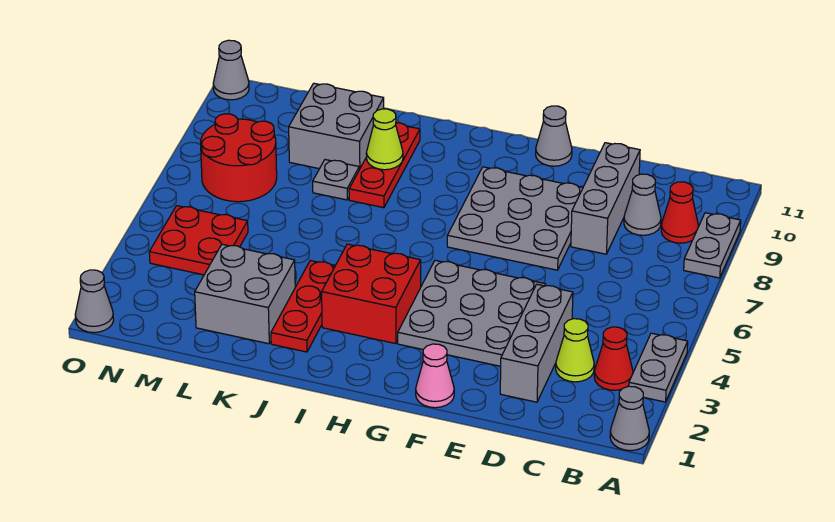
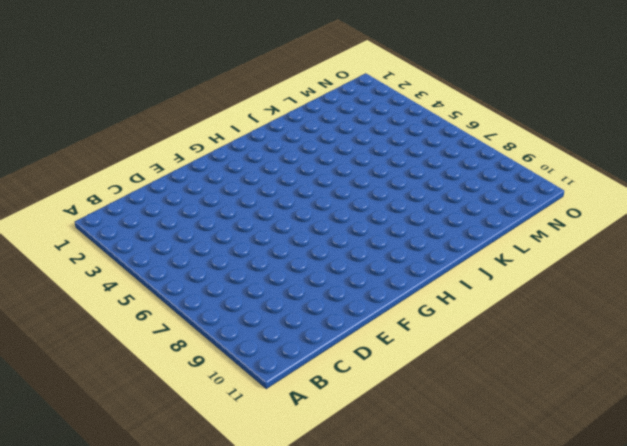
none -> grey 1x1 cone [610,386,649,451]
none -> grey 1x2 plate [629,333,688,402]
none -> grey 1x2 plate [684,213,741,278]

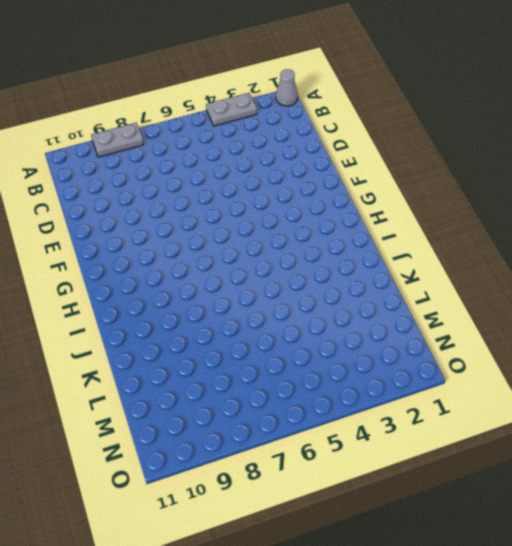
none -> red 1x1 cone [594,327,633,390]
none -> red 1x1 cone [661,182,698,243]
none -> lime 1x1 cone [556,319,594,382]

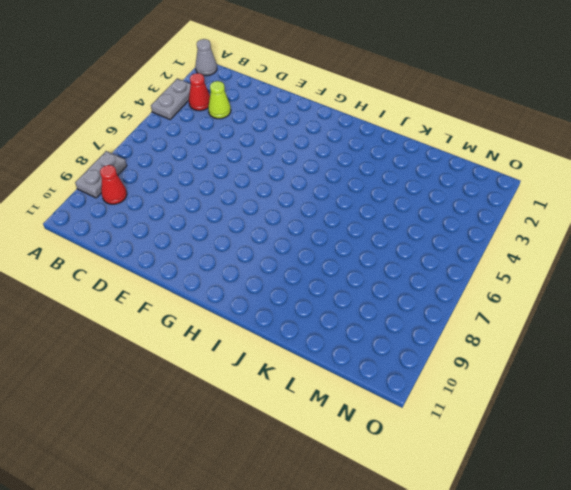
none -> grey 1x1 cone [624,174,661,235]
none -> grey 1x3 brick [500,284,573,402]
none -> grey 1x3 brick [571,143,640,254]

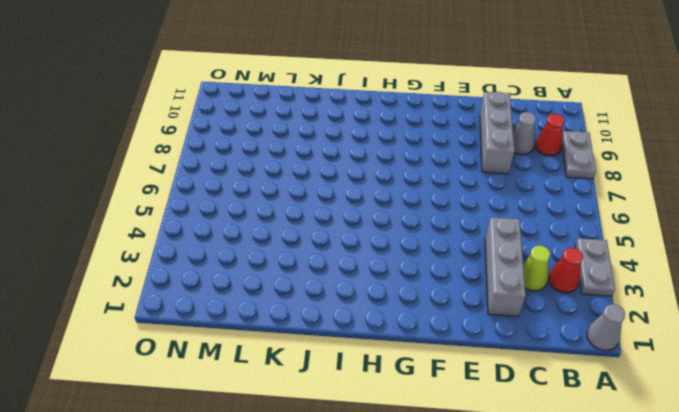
none -> grey 3x3 plate [398,260,546,366]
none -> grey 3x3 plate [447,167,583,270]
none -> pink 1x1 cone [416,344,454,408]

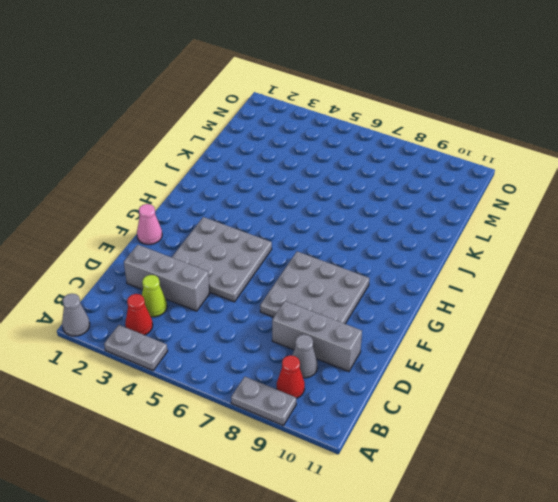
none -> grey 1x1 cone [536,106,572,166]
none -> red 2x2 brick [322,244,421,344]
none -> red 1x3 plate [271,261,335,352]

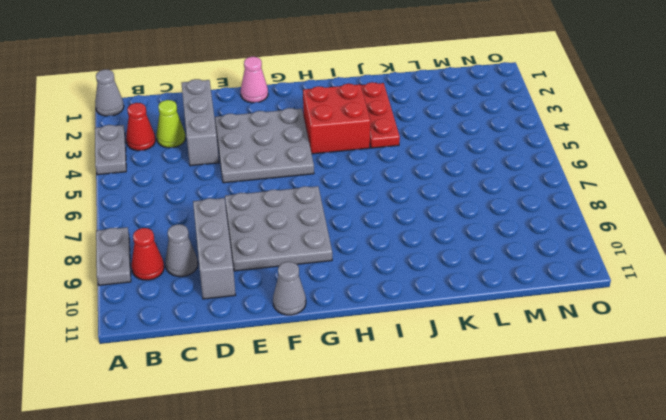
none -> red 1x3 plate [349,123,420,208]
none -> grey 2x2 brick [195,244,295,344]
none -> grey 1x1 plate [313,160,359,200]

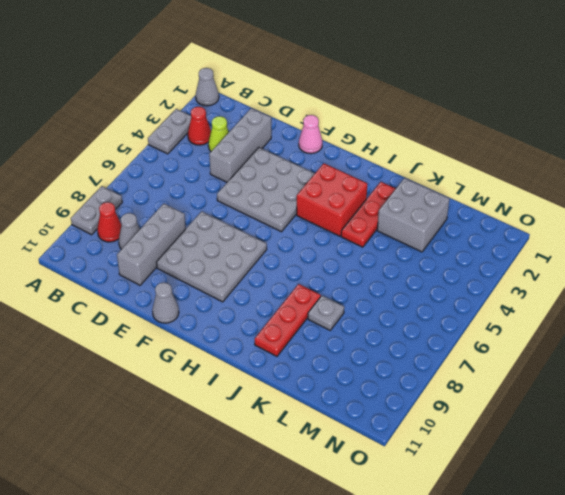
none -> grey 2x2 brick [289,83,384,169]
none -> red 2x2 plate [149,206,248,275]
none -> red 2x2 round brick [201,114,277,202]

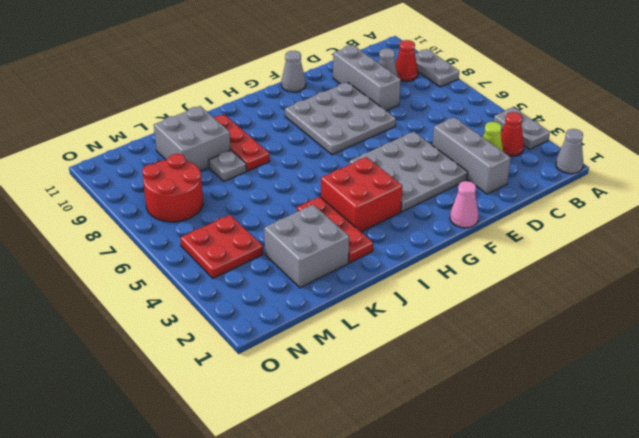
none -> grey 1x1 cone [75,270,114,333]
none -> grey 1x1 cone [213,40,249,100]
none -> lime 1x1 cone [366,109,403,170]

